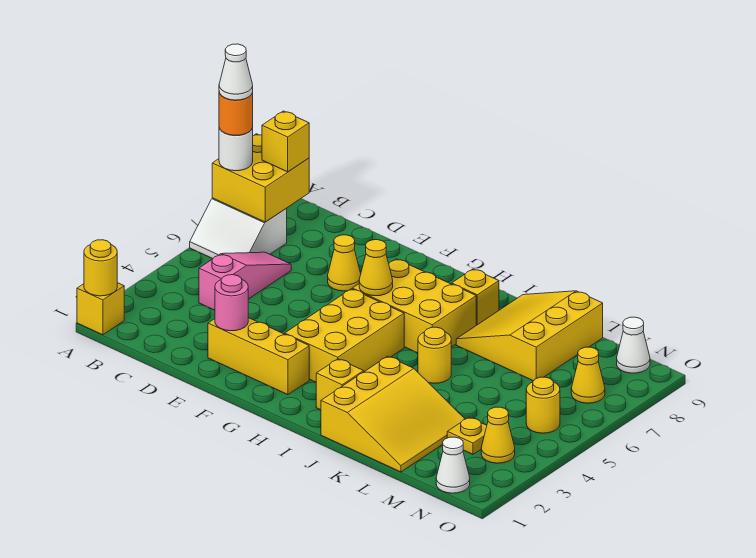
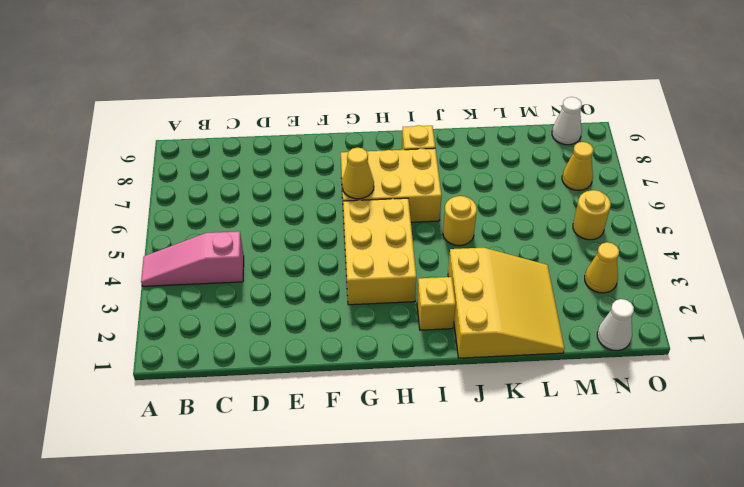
pink 1x3 slope [141,231,244,286] -> pink 1x3 slope turned to [199,252,291,310]
none -> yellow 1x1 brick [77,283,124,335]
none -> white 2x2 slope [190,198,287,259]
none -> yellow 1x3 brick [208,318,309,395]

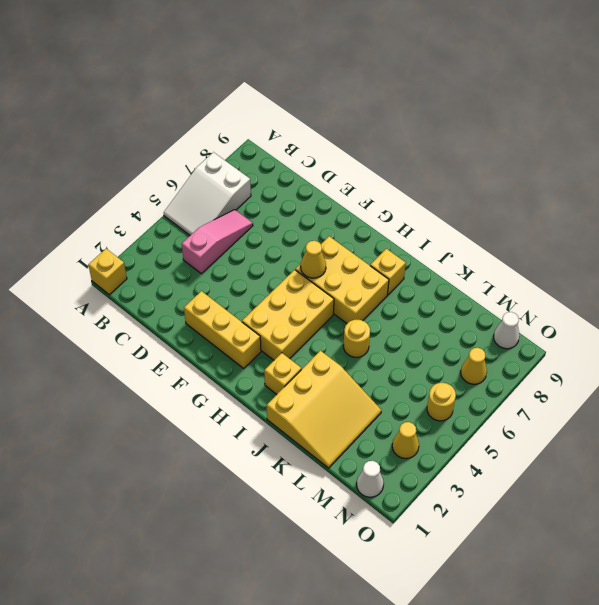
white 2x3 slope [164,152,251,235] -> white 2x2 slope [190,198,287,259]
none -> yellow 1x1 cone [328,235,361,291]
none -> yellow 3x3 slope [456,291,603,381]
none -> yellow 1x1 plate [447,417,487,454]

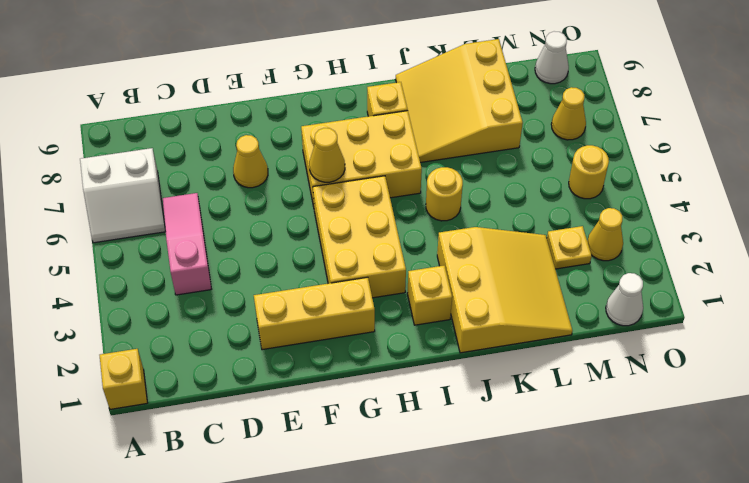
none -> yellow 1x1 round brick [84,240,117,296]
none -> yellow 2x2 brick [212,134,309,222]
none -> pink 1x1 round brick [215,275,248,331]

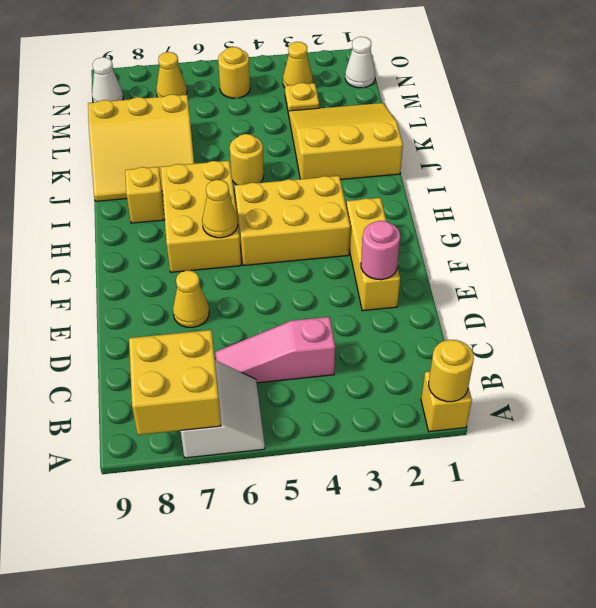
none -> yellow 1x1 brick [316,359,364,410]
none -> white 1x1 round brick [219,128,253,171]
none -> yellow 1x1 brick [262,111,309,172]

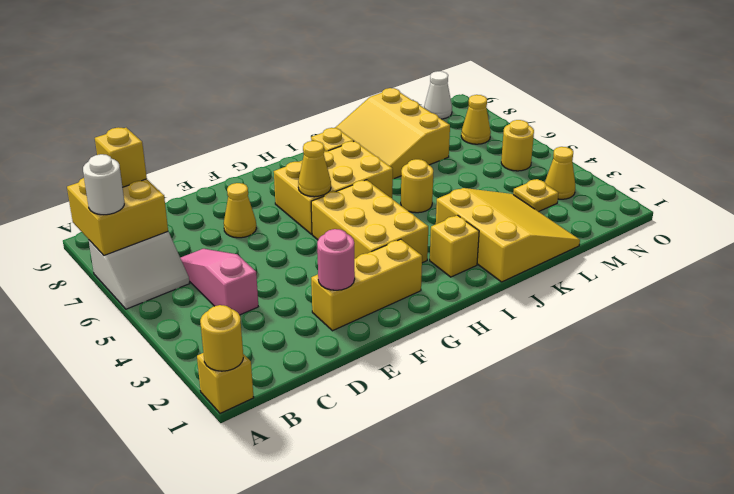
none -> white 1x1 cone [436,437,470,493]
none -> orange 1x1 round brick [219,93,253,135]
none -> white 1x1 cone [219,44,253,100]

